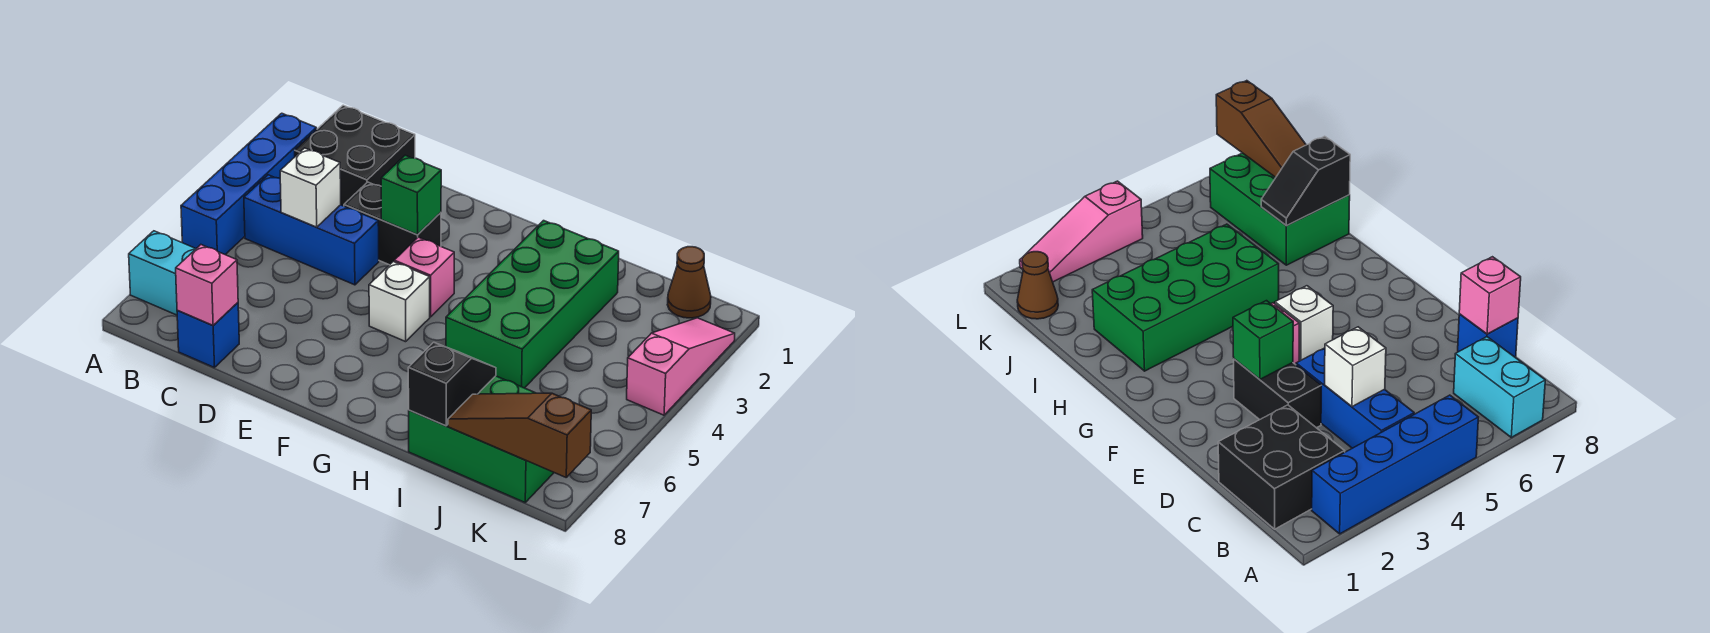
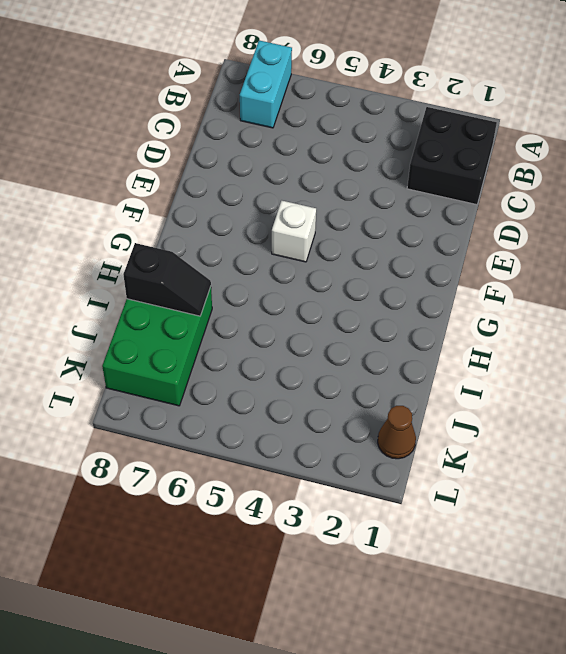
none -> blue 1x4 brick [181,113,317,254]
none -> blue 1x3 brick [244,175,379,285]
none -> blue 1x1 brick [177,303,239,368]

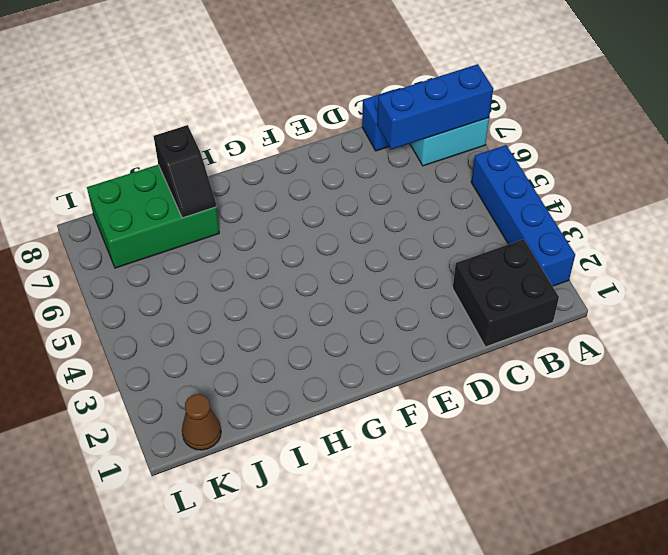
blue 1x3 brick [377,64,493,149] -> blue 1x3 brick moved to [244,175,379,285]
none -> black 1x2 brick [344,182,441,265]
none -> pink 1x1 brick [394,237,454,317]
none -> white 1x1 brick [369,262,430,342]

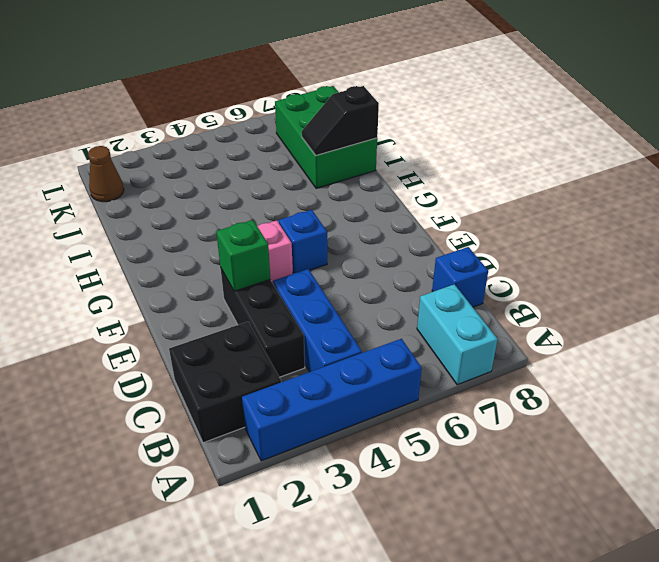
black 1x3 brick [220,267,305,377] -> black 1x2 brick [344,182,441,265]
blue 1x1 brick [279,210,327,273] -> white 1x1 brick [369,262,430,342]
none -> green 2x4 brick [446,221,619,388]
none -> pink 1x3 slope [627,318,735,415]
none -> white 1x1 brick [280,148,341,227]

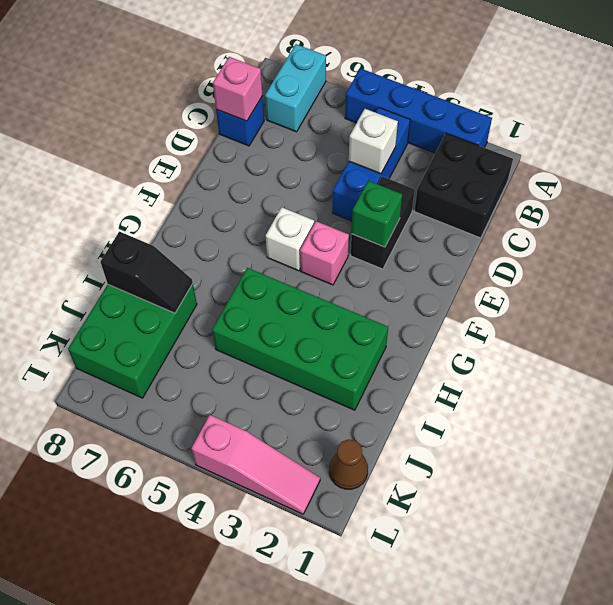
none -> brown 1x3 slope [448,393,591,477]

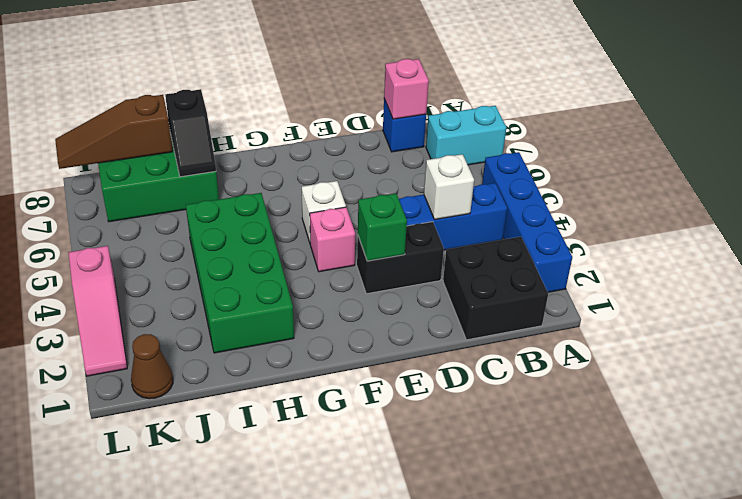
brown 1x3 slope [55,95,173,169] -> brown 1x3 slope turned to [448,393,591,477]

